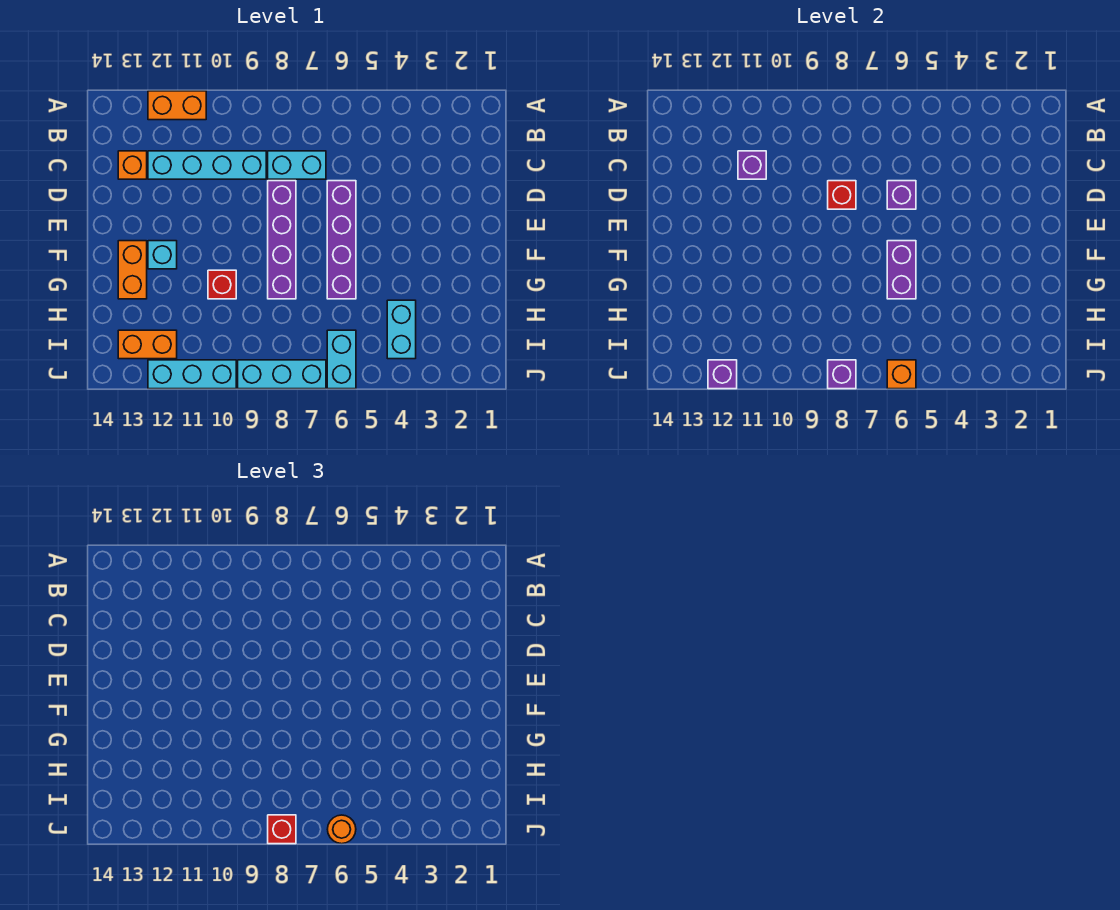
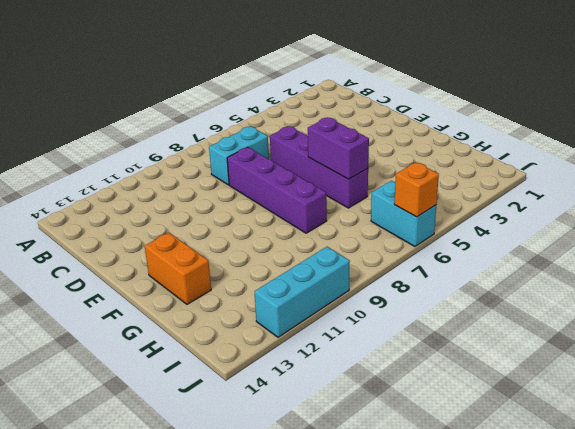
none -> orange 1x2 brick [148,91,206,120]
none -> cyan 1x4 brick [148,151,266,179]
none -> orange 1x1 brick [118,151,147,179]

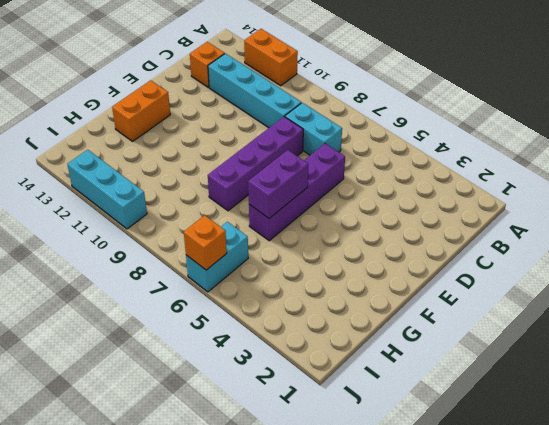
none -> cyan 1x1 brick [148,241,177,269]
none -> red 1x1 brick [208,270,236,299]
none -> cyan 1x2 brick [387,300,416,359]

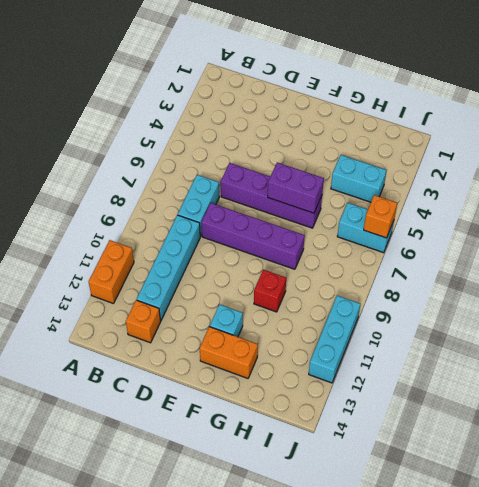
none -> orange 1x2 brick [118,330,177,359]
none -> cyan 1x3 brick [238,360,326,389]
none -> purple 1x1 brick [738,151,766,179]

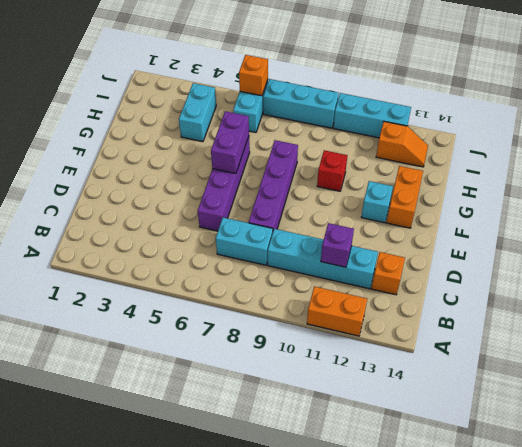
orange 1x2 slope [376,122,428,167] -> orange 1x2 brick [118,330,177,359]
none -> purple 1x1 brick [887,181,916,209]
none -> red 1x1 brick [828,181,856,209]
none -> purple 1x1 brick [828,360,856,389]

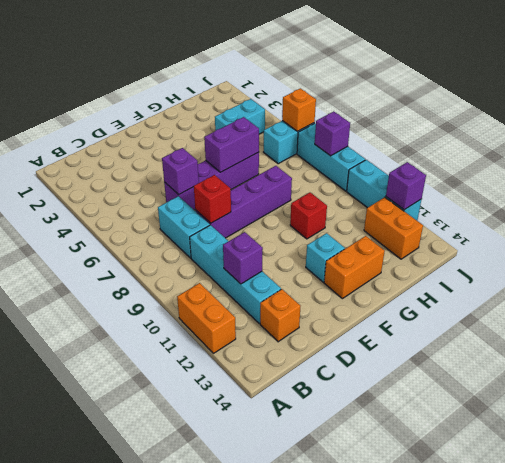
none -> orange 1x1 round brick [327,815,356,844]
none -> red 1x1 brick [268,815,296,844]

